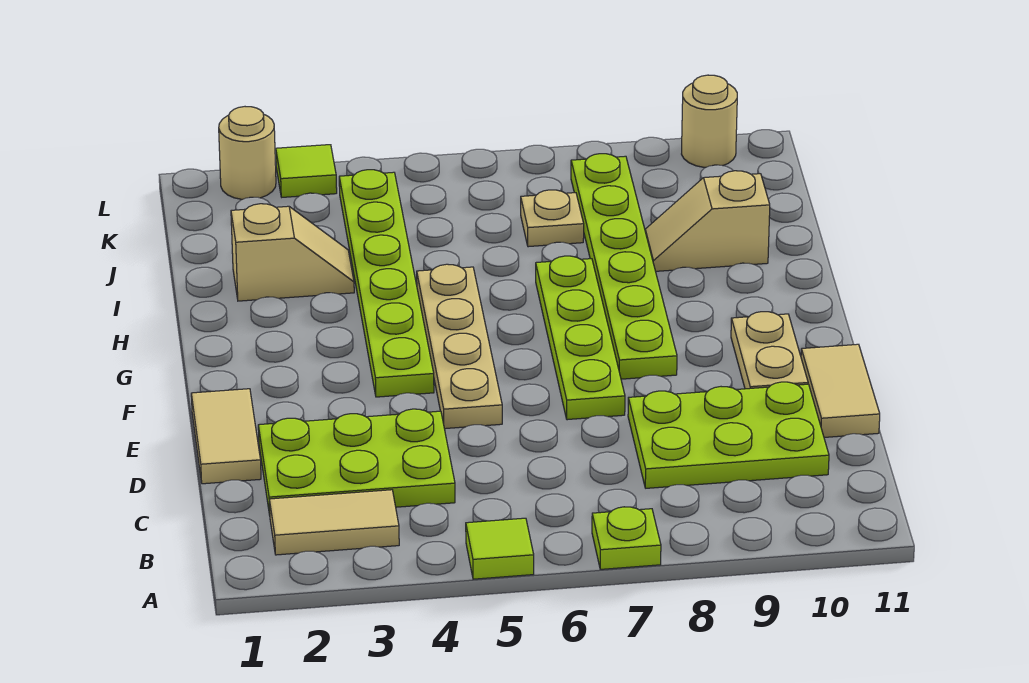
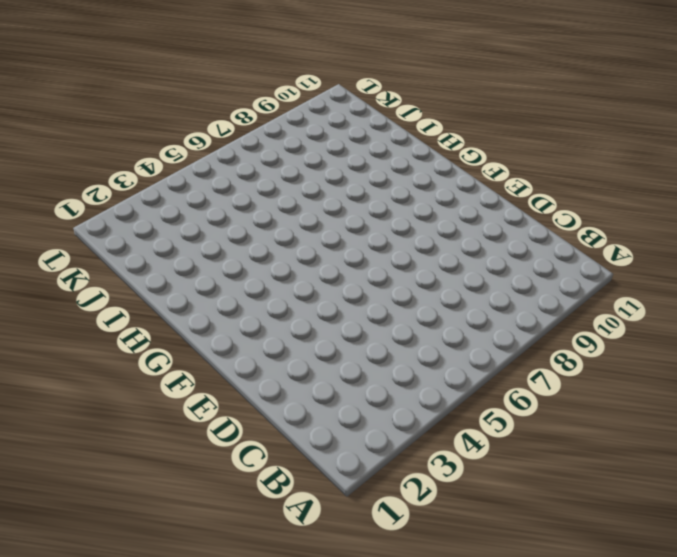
none -> lime 1x1 tile [466,518,534,579]
none -> lime 1x1 plate [592,507,661,569]
none -> tan 1x2 tile [269,490,399,555]

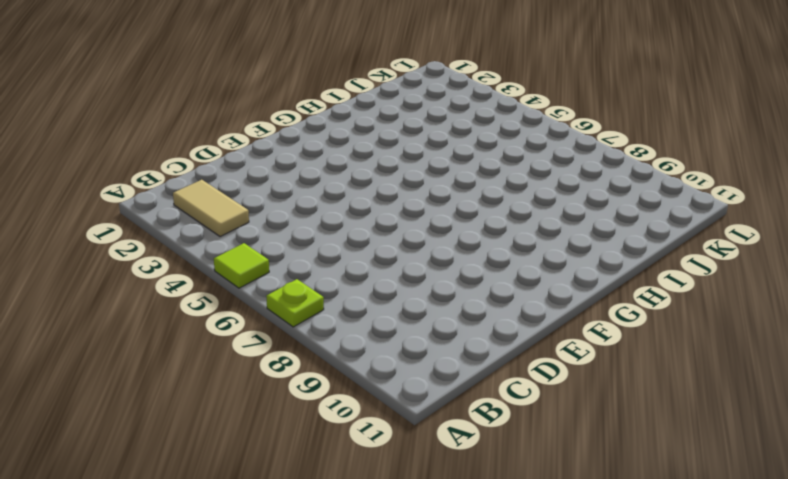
none -> lime 2x3 plate [258,409,455,515]
none -> lime 2x3 plate [628,382,829,488]
none -> tan 1x2 tile [191,389,261,484]

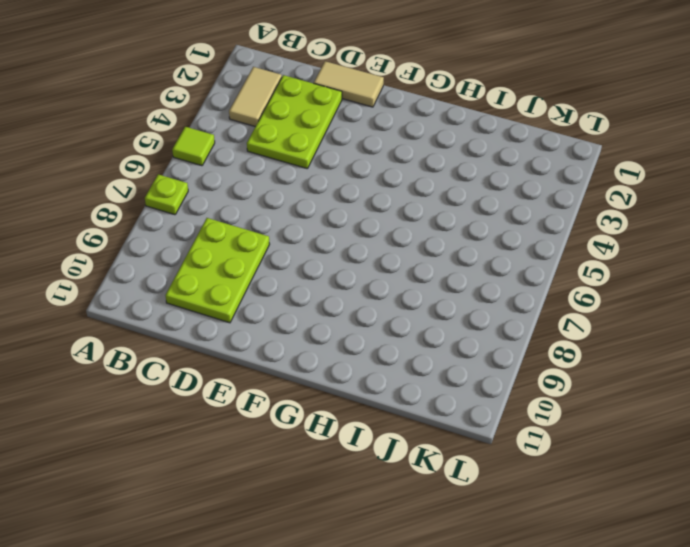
none -> tan 1x2 tile [801,344,880,437]
none -> tan 1x4 plate [417,264,502,429]
none -> lime 1x4 plate [536,256,625,420]

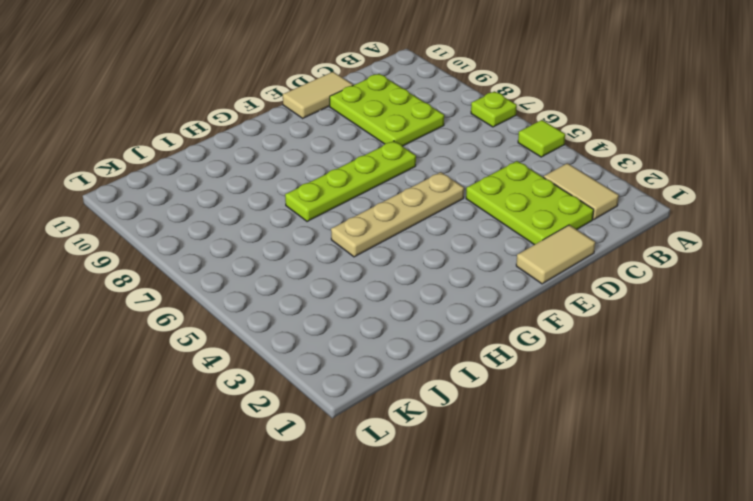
none -> tan 1x2 plate [731,312,808,389]
none -> lime 1x6 plate [339,170,434,397]
none -> lime 1x6 plate [571,154,677,379]

